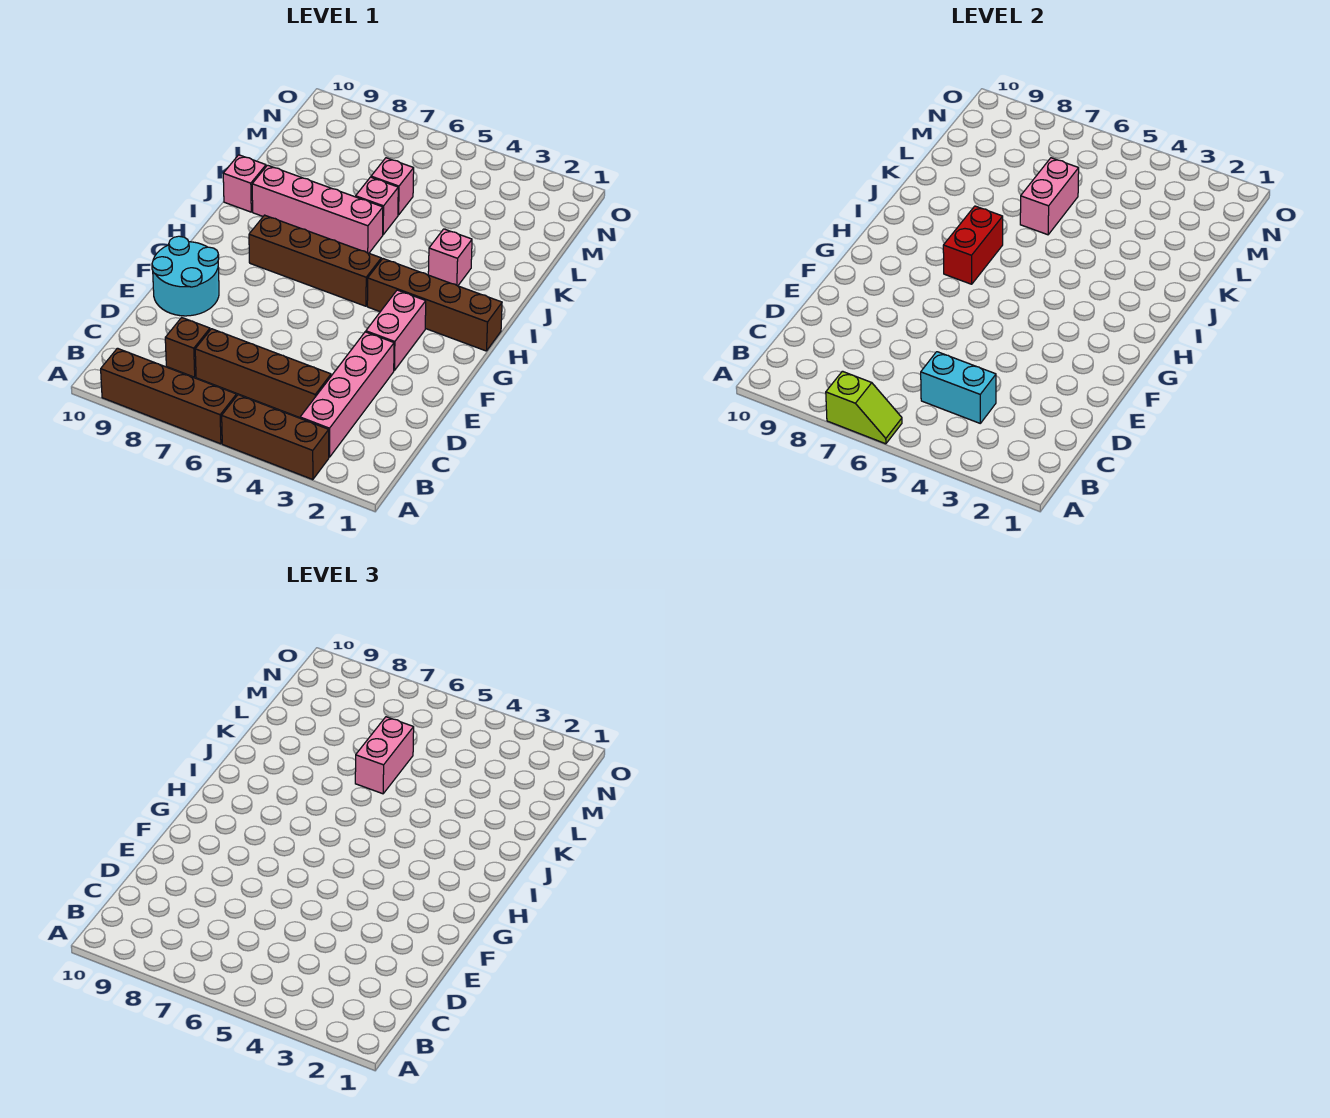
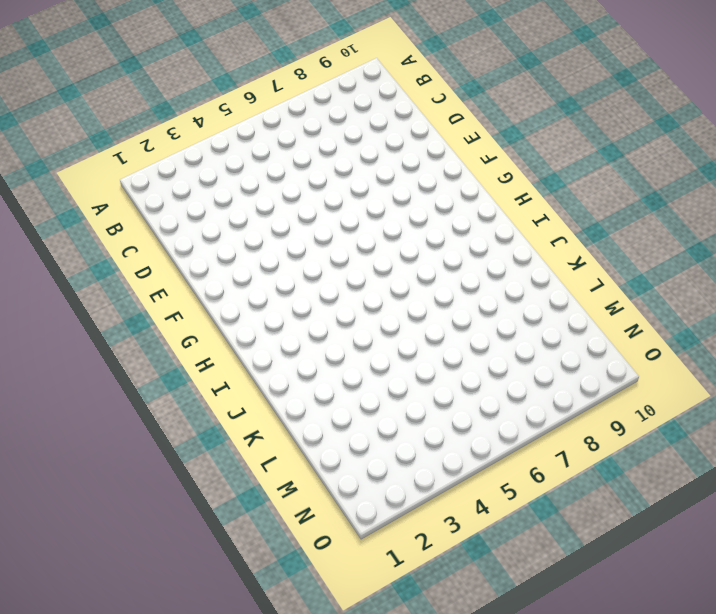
none -> brown 1x3 brick [222,395,329,480]
none -> brown 1x4 brick [101,348,237,444]
none -> pink 1x4 brick [300,332,394,457]

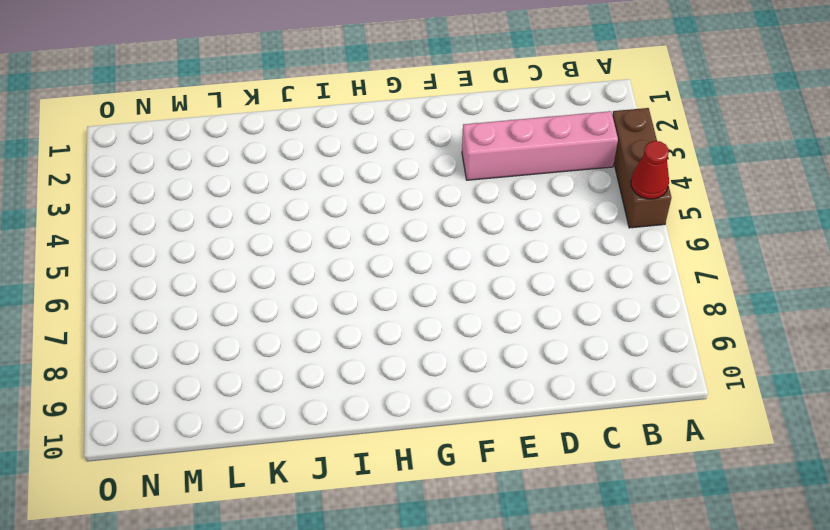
red 1x1 cone [631,141,669,199] -> none
none -> brown 1x4 brick [101,348,237,444]
none -> brown 1x4 brick [195,329,331,418]
none -> brown 1x1 brick [165,318,210,377]

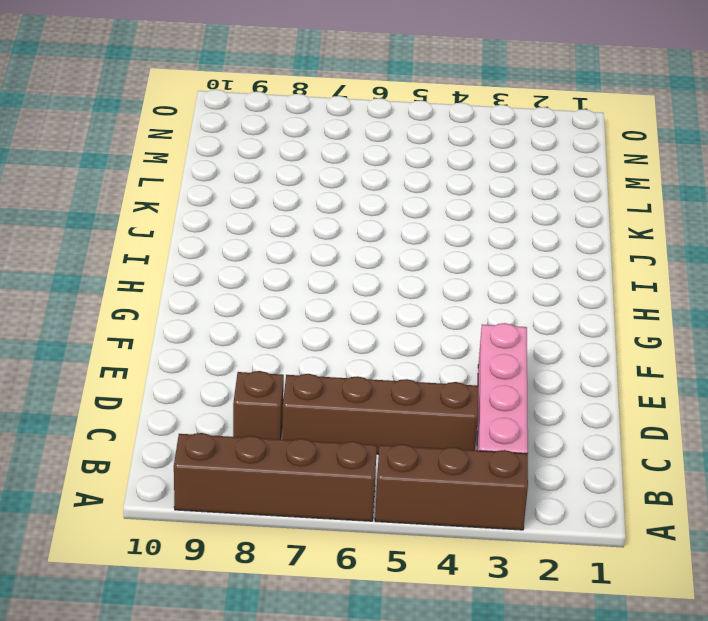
none -> cyan 2x2 round brick [152,236,219,316]
none -> pink 1x2 brick [366,290,426,370]
none -> brown 1x4 brick [367,259,502,351]

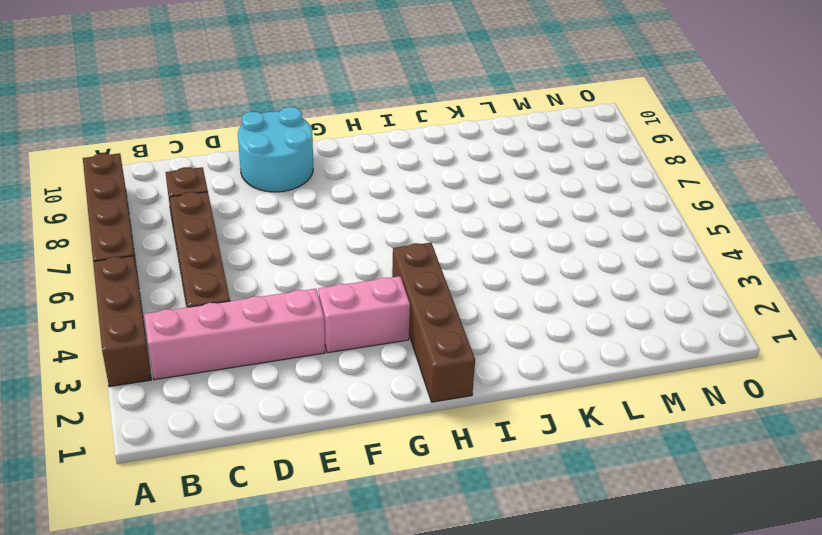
none -> brown 1x4 brick [249,215,381,306]
none -> pink 1x1 brick [428,229,472,286]
none -> pink 1x4 brick [252,165,383,253]

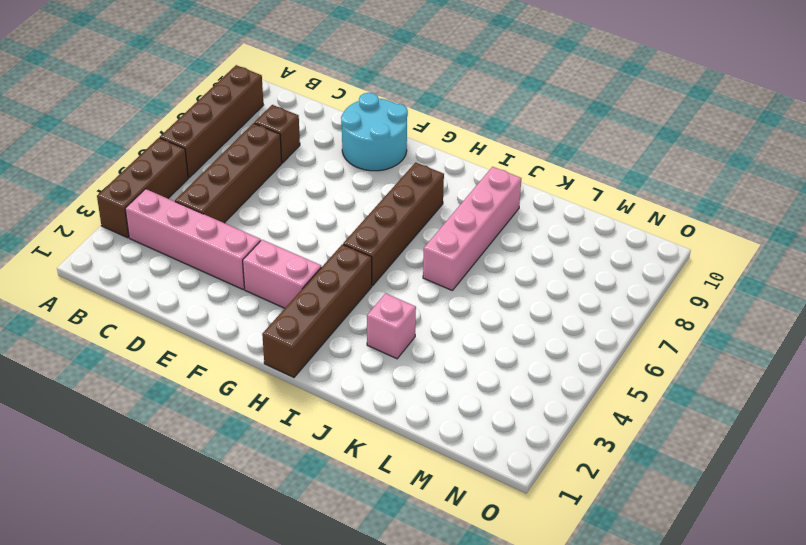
none -> pink 1x1 brick [223,155,266,212]
none -> pink 1x1 brick [356,177,398,235]
none -> pink 1x1 brick [371,158,414,215]

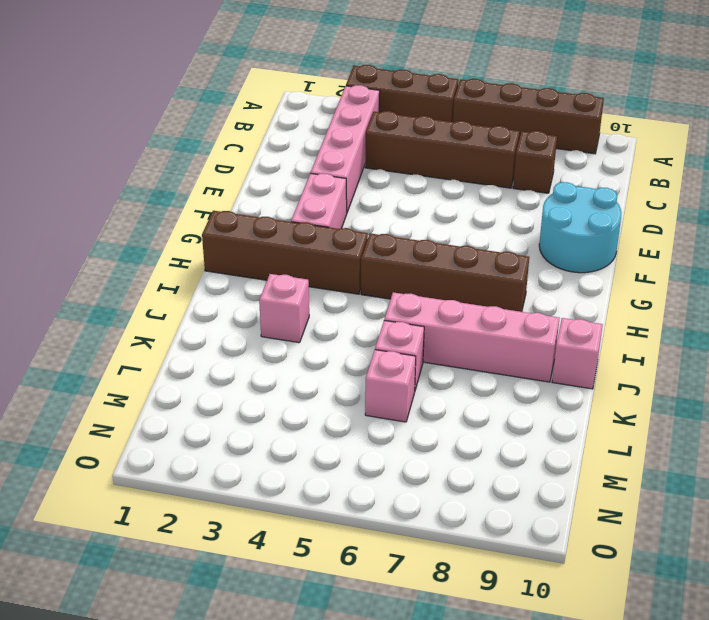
none -> lime 1x2 slope [826,371,902,444]
none -> cyan 1x2 brick [921,352,996,423]
none -> red 1x2 brick [943,206,1003,284]

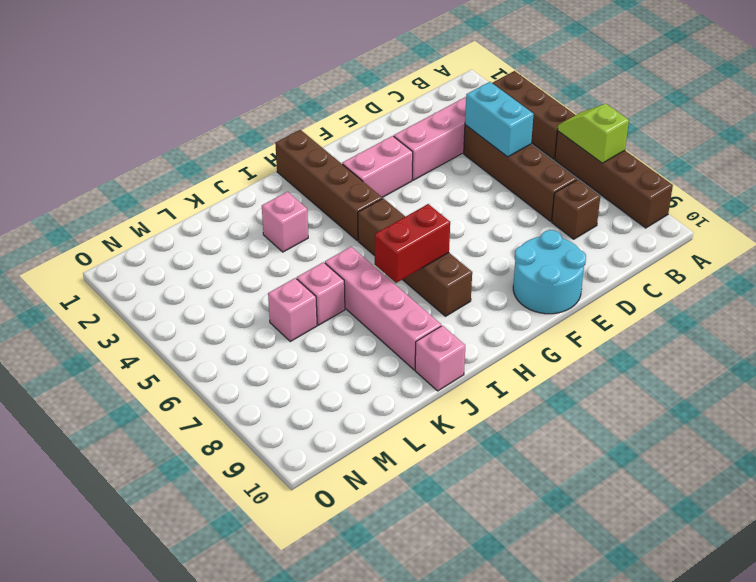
none -> pink 1x2 brick [1020,158,1079,235]
none -> pink 1x2 brick [355,717,414,794]

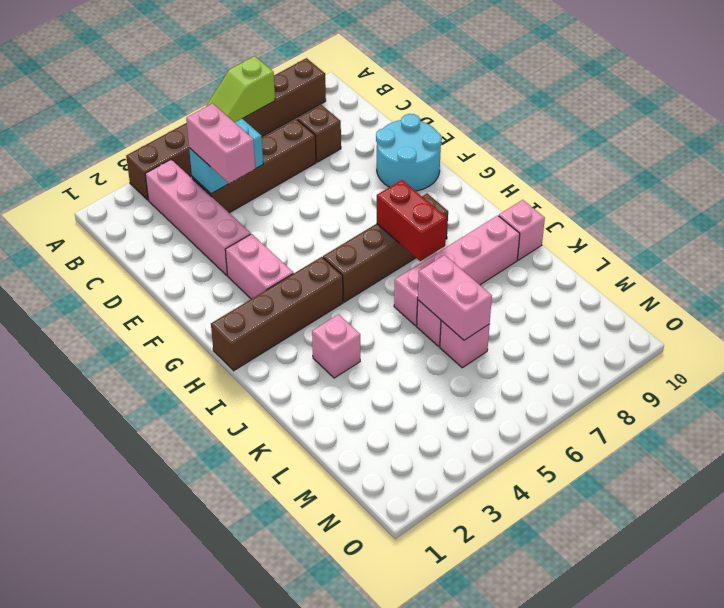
pink 1x2 brick [186,103,255,184] -> pink 1x2 brick moved to [355,717,414,794]

